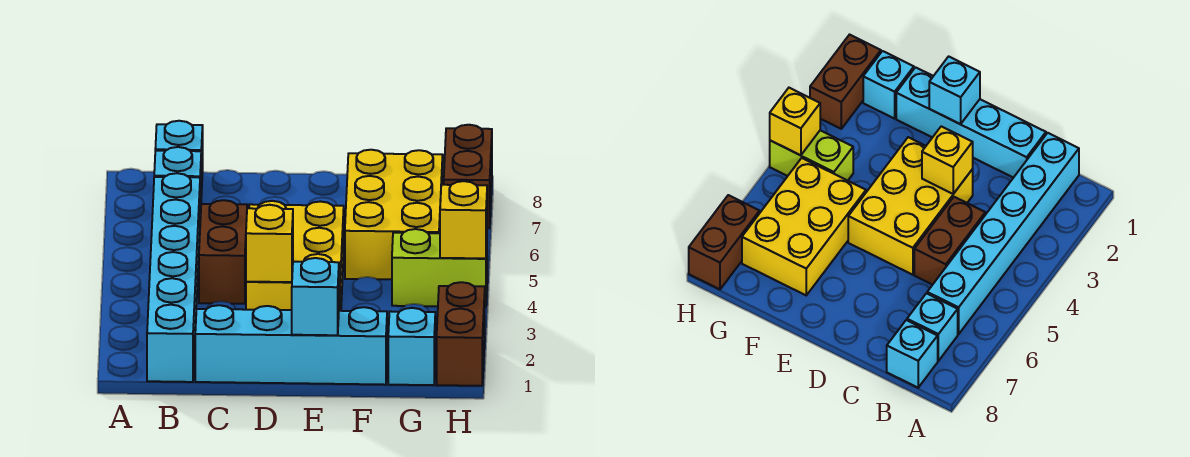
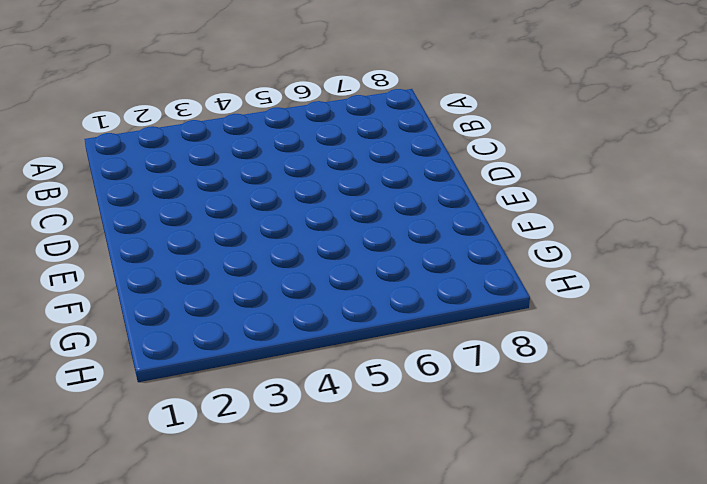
none -> cyan 1x6 brick [147,173,200,382]
none -> cyan 1x1 brick [154,147,201,217]
none -> cyan 1x1 brick [155,121,203,195]

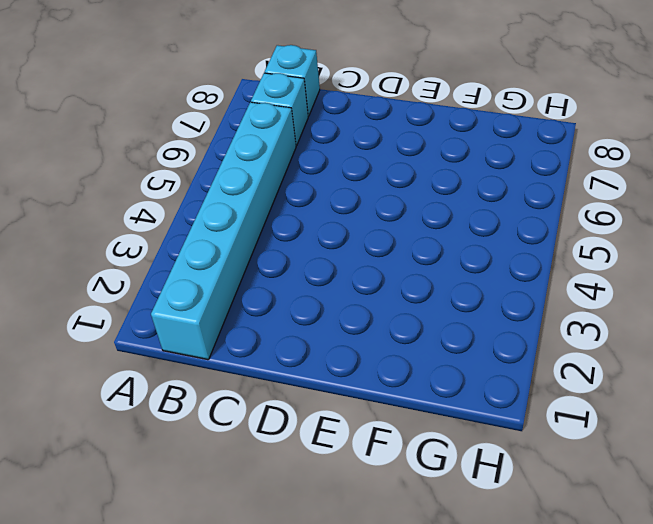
none -> cyan 1x4 brick [195,305,387,385]
none -> brown 1x2 brick [199,200,247,304]
none -> yellow 2x3 brick [246,201,344,311]

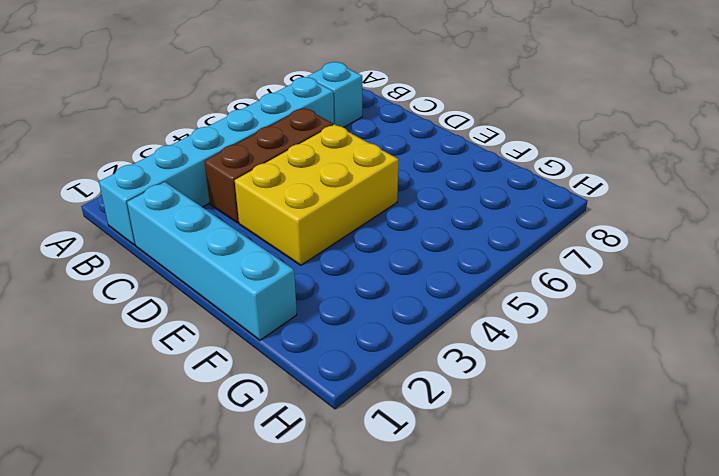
brown 1x3 brick [204,108,333,223] -> brown 1x2 brick [199,200,247,304]
none -> cyan 1x1 brick [155,121,203,195]
none -> yellow 2x3 brick [345,150,443,279]
none -> cyan 1x1 brick [388,308,435,385]

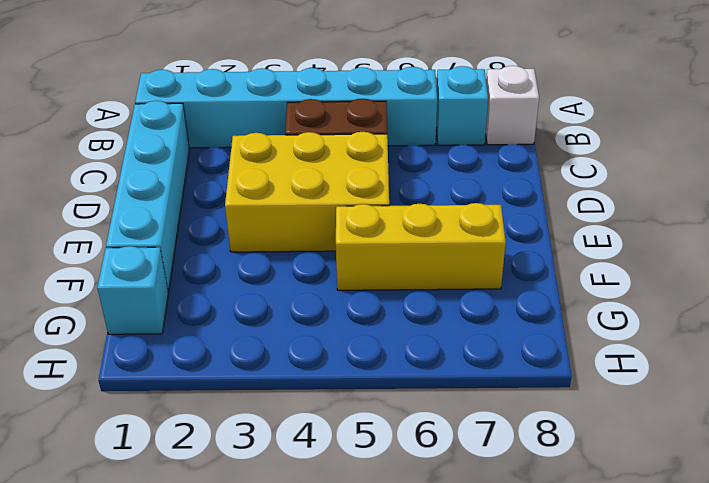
white 1x1 brick [486,66,539,145] -> cyan 1x1 brick [155,121,203,195]
yellow 1x3 brick [336,203,506,290] -> yellow 2x3 brick [345,150,443,279]
none -> lime 1x2 brick [392,229,487,307]
none -> brown 1x2 brick [437,282,485,386]
none -> brown 1x2 brick [444,125,492,228]

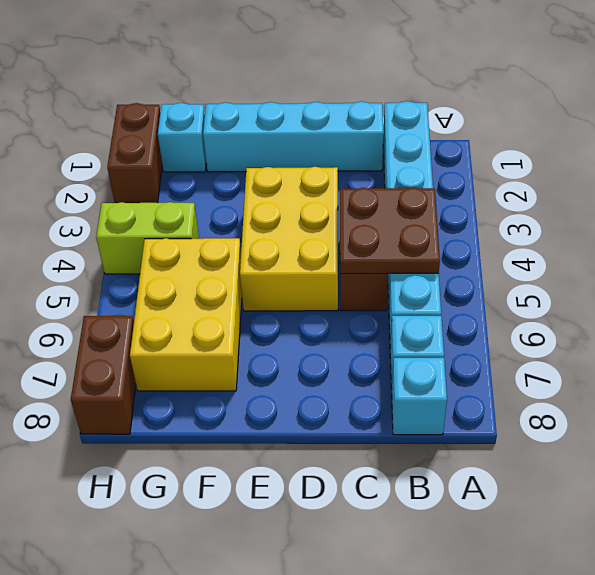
brown 2x2 plate [340,187,440,274] -> none
none -> yellow 1x1 brick [246,205,293,282]
none -> cyan 1x1 brick [292,258,339,335]
none -> yellow 1x1 brick [440,181,487,258]

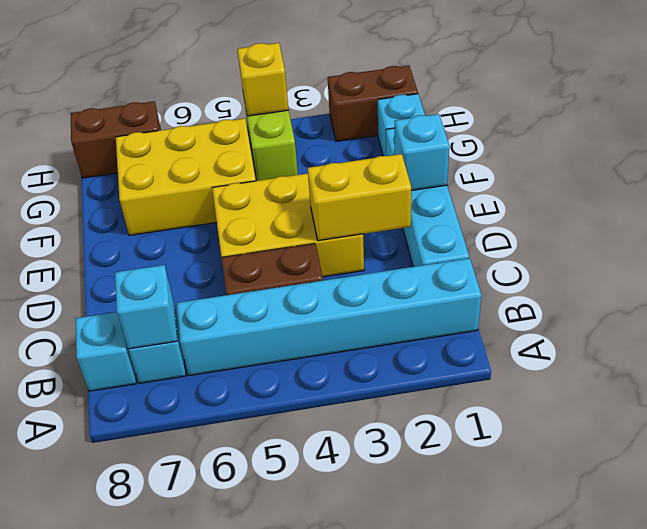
cyan 1x1 brick [115,265,177,349] -> none
yellow 1x2 brick [308,154,411,241] -> yellow 1x1 brick [246,205,293,282]

